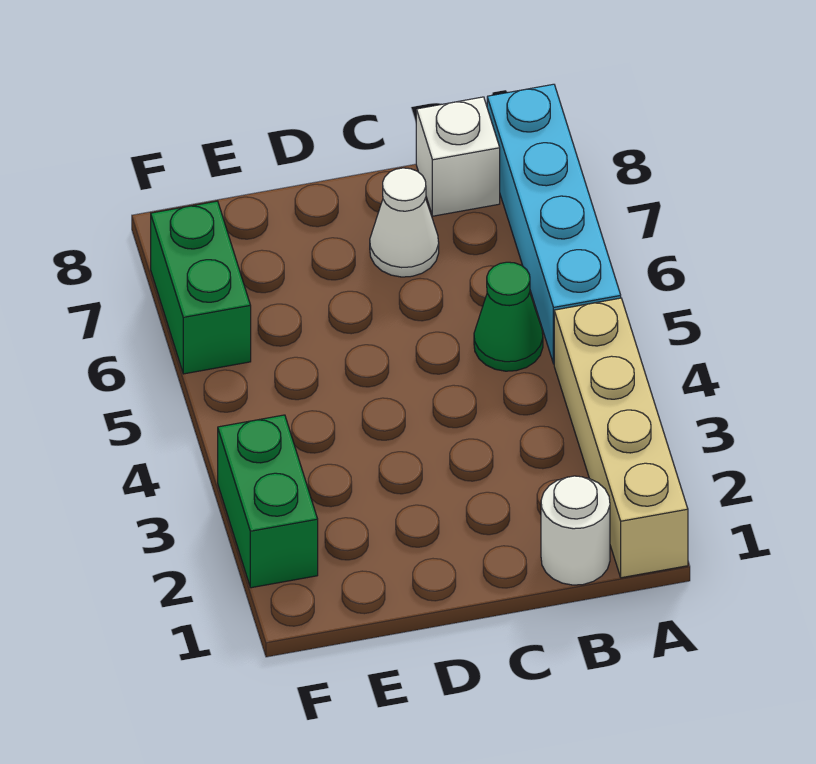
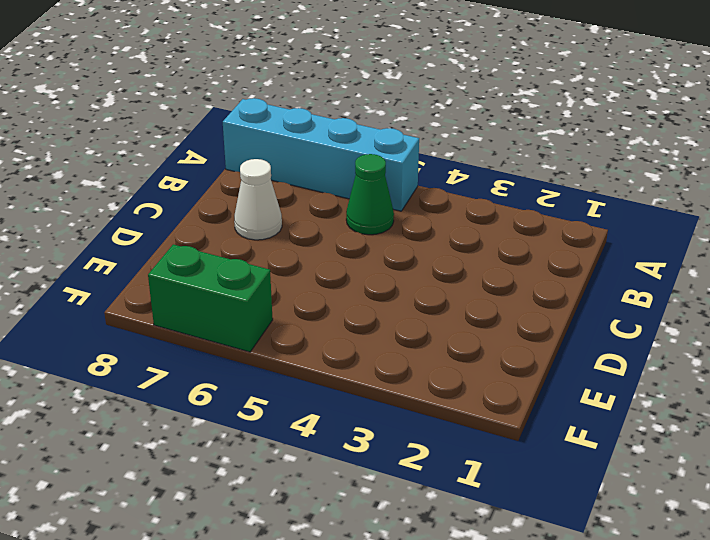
none -> tan 1x4 brick [554,298,688,578]
none -> white 1x1 round brick [541,476,610,585]

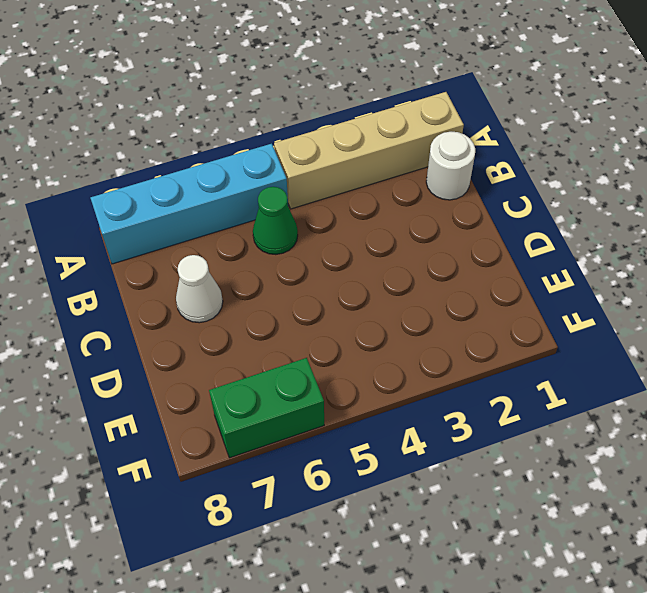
none -> white 1x1 brick [416,97,500,216]
none -> green 1x2 brick [218,415,318,588]

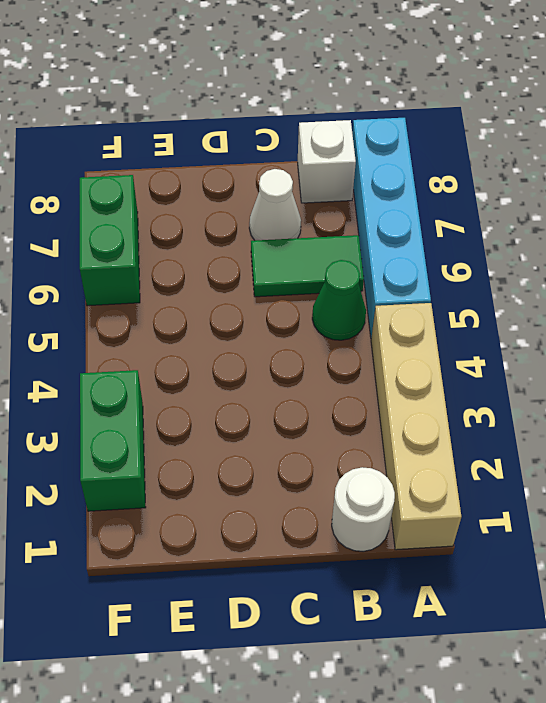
green 1x2 tile [251,235,364,297] -> none

